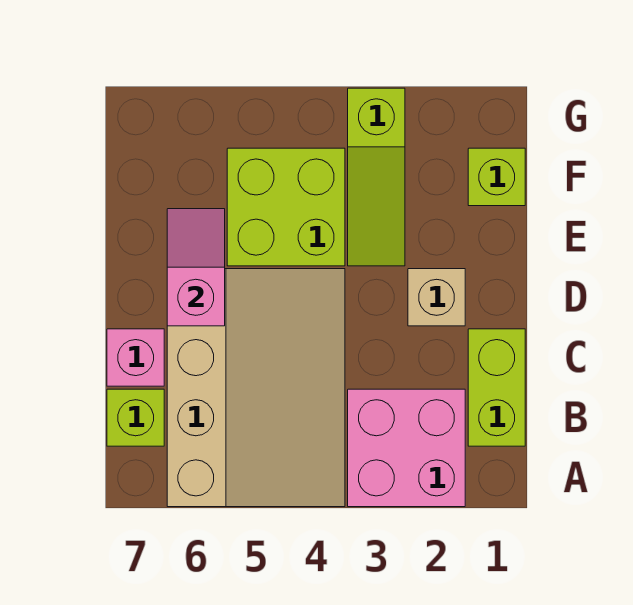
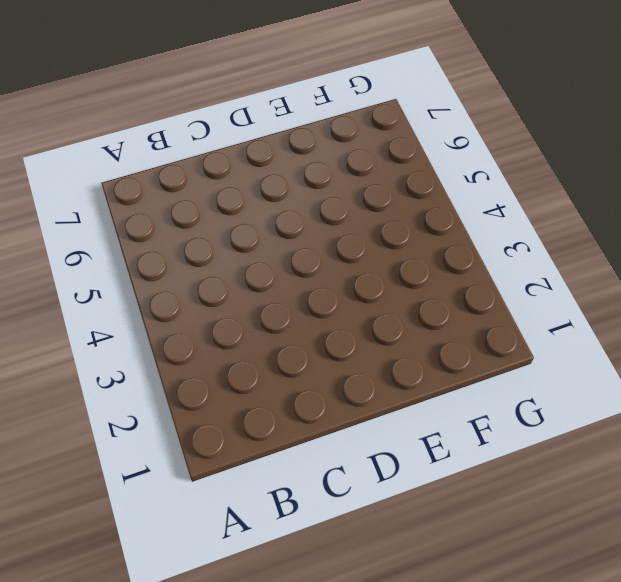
none -> pink 2x2 brick [348,389,465,507]
none -> tan 3x4 slope [167,269,345,507]

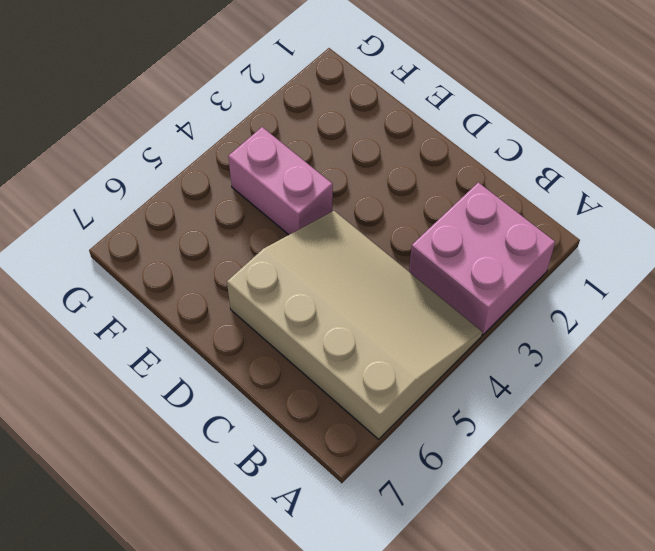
pink 1x2 brick [228,127,333,235] -> lime 2x2 brick [227,148,345,266]
none -> lime 1x2 brick [468,329,525,446]
none -> lime 1x1 brick [107,389,164,446]

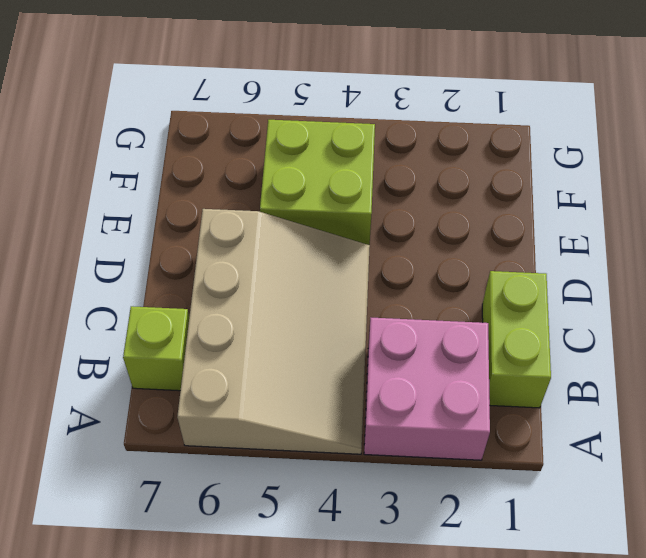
none -> pink 1x1 brick [107,329,164,386]
none -> tan 1x1 brick [408,269,465,326]

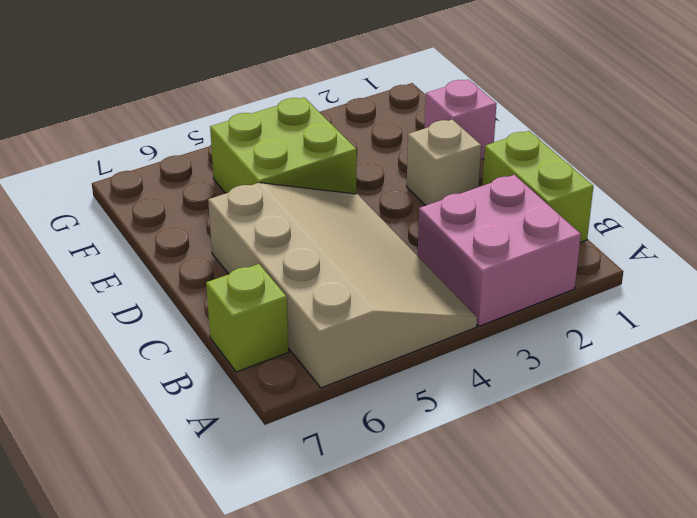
pink 1x1 brick [425,80,497,160] -> pink 1x1 brick moved to [107,329,164,386]
none -> lime 1x3 slope [348,88,405,266]
none -> lime 1x1 brick [468,148,525,206]

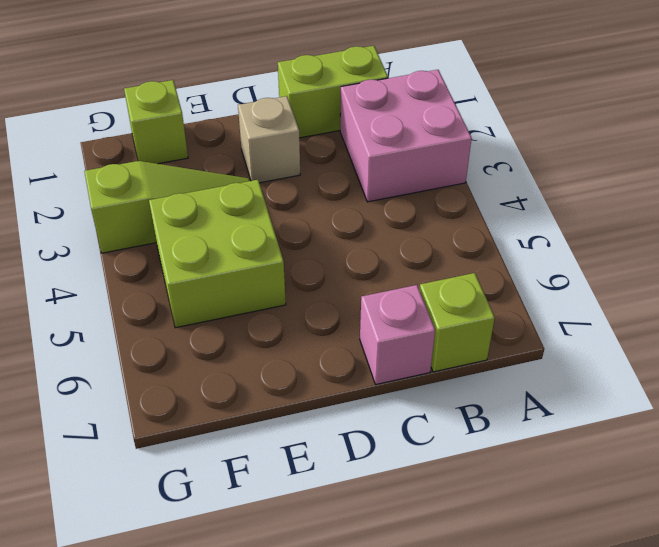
none -> tan 3x4 slope [167,269,345,507]
none -> pink 1x2 slope [167,209,225,326]

